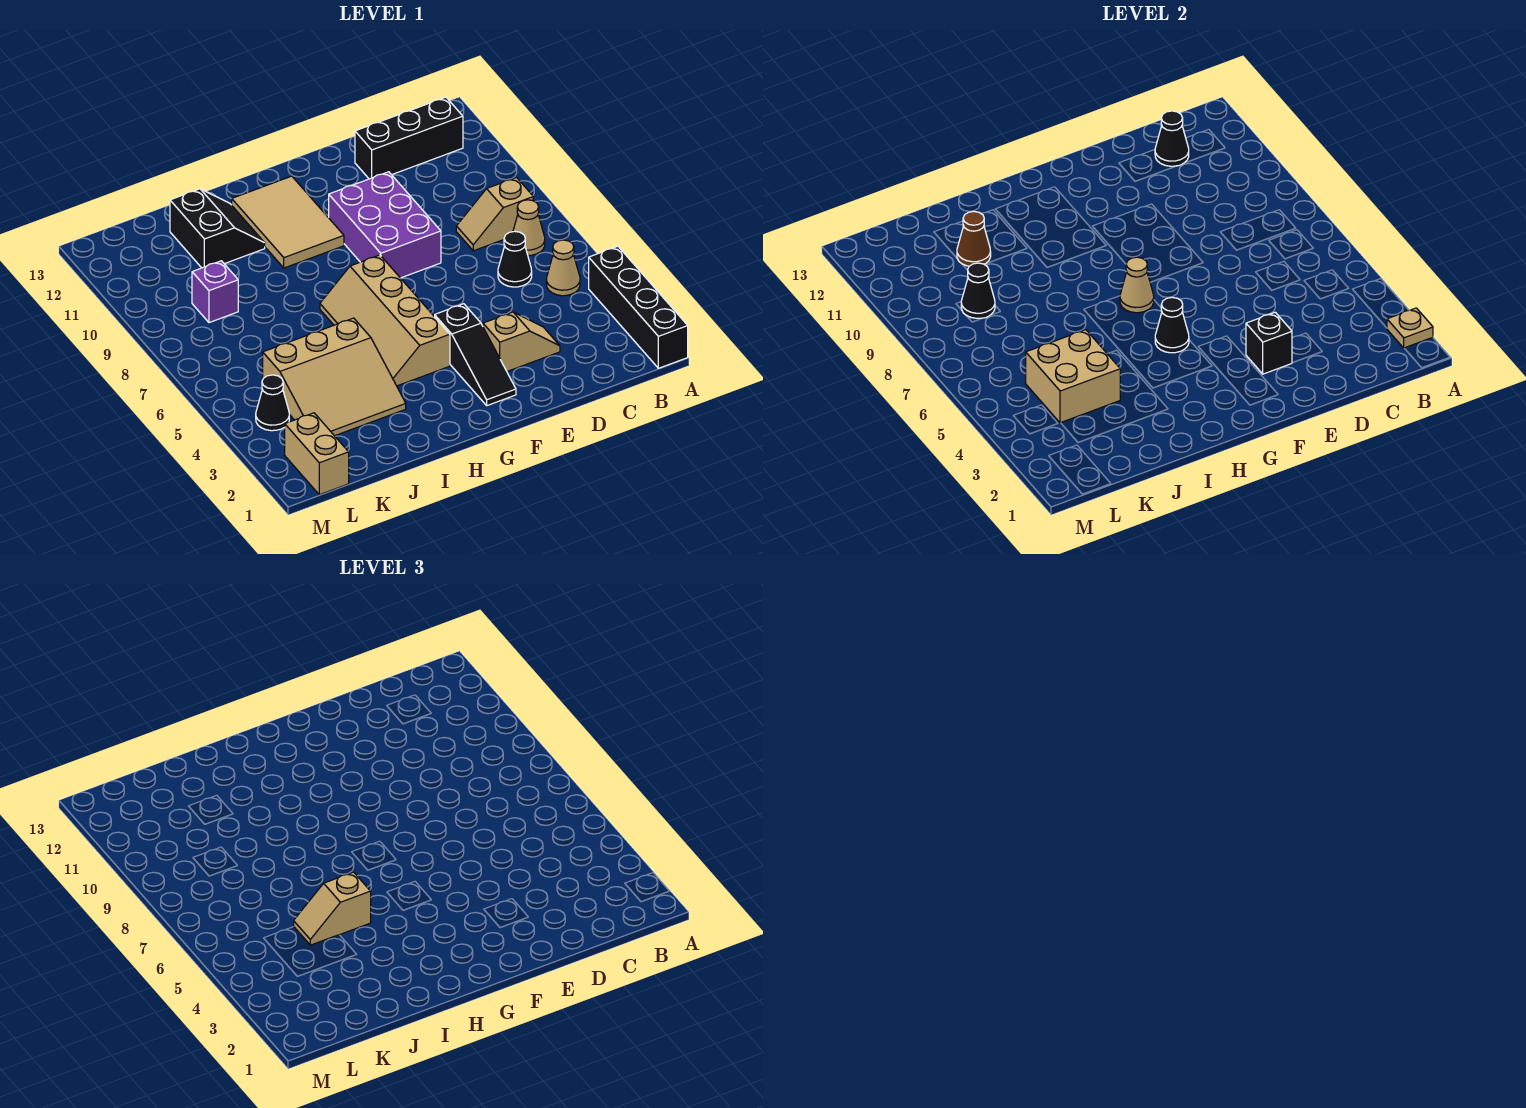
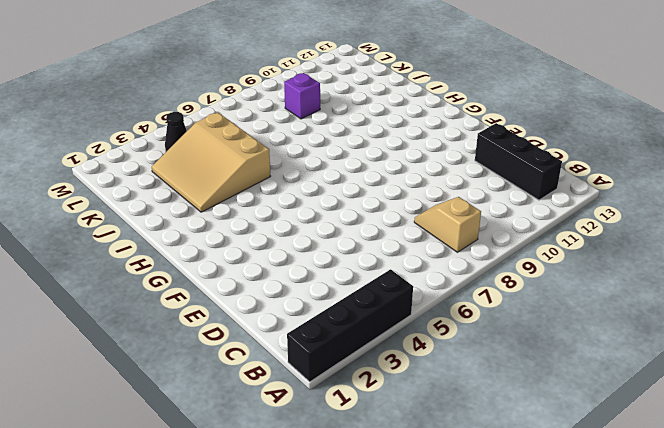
none -> tan 1x1 cone [546,240,580,296]
none -> tan 1x1 cone [513,200,545,255]
none -> black 1x1 cone [498,231,532,287]

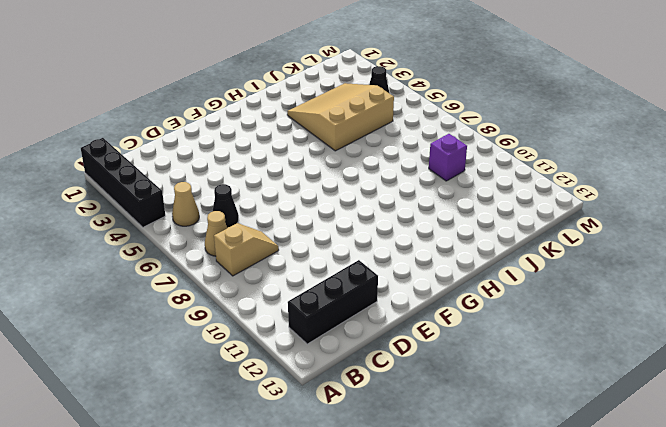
none -> tan 1x2 slope [483,312,560,371]
none -> purple 2x3 brick [329,172,441,278]
none -> black 1x3 slope [435,304,516,406]

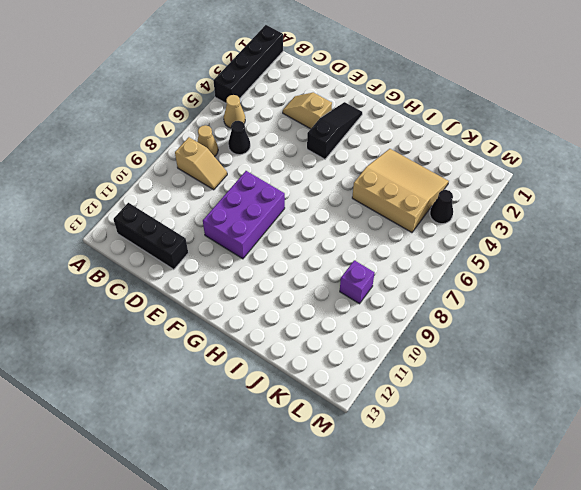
none -> tan 2x4 slope [320,255,450,386]
none -> tan 2x3 tile [232,176,344,268]
none -> black 2x2 slope [170,189,265,268]

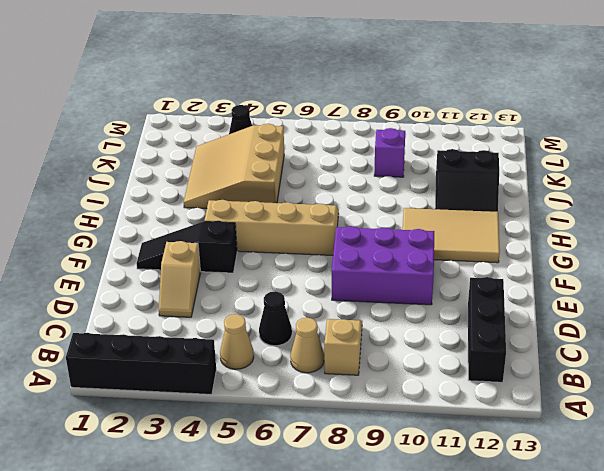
none -> tan 1x2 brick [285,413,349,495]
none -> tan 1x1 plate [1387,308,1433,348]
none -> black 1x1 cone [1155,111,1189,166]

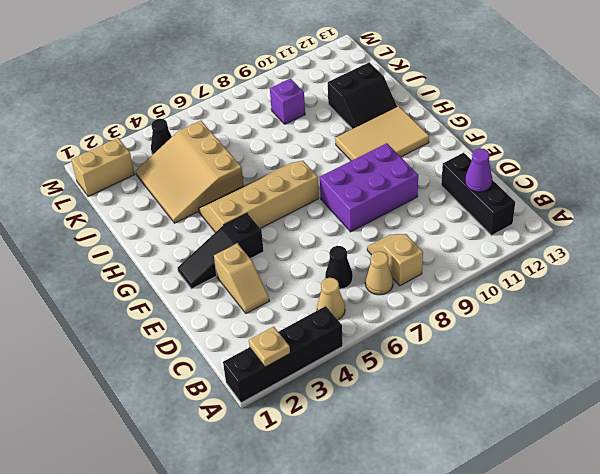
purple 1x1 cone [465,148,492,192] -> black 1x1 cone [1155,111,1189,166]
none -> black 1x1 brick [1246,312,1292,374]
none -> black 1x1 cone [1155,297,1189,353]
none -> tan 1x1 cone [1120,257,1154,313]

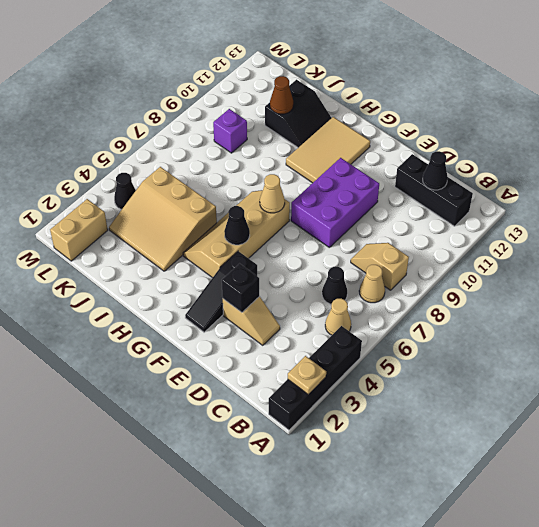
none -> tan 2x2 brick [1026,330,1120,423]
none -> black 1x1 cone [961,263,995,319]
none -> tan 1x2 slope [294,872,371,945]

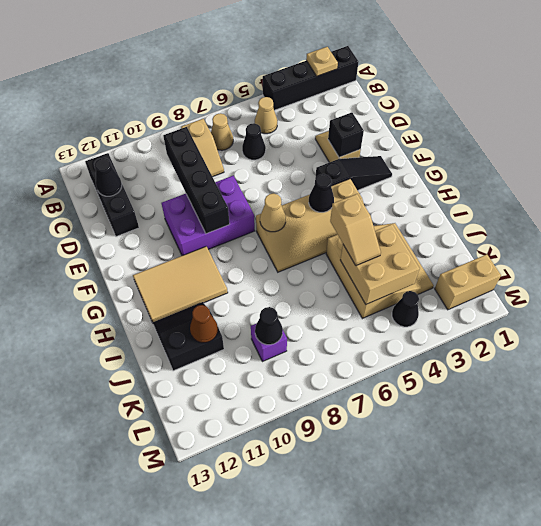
black 1x4 brick [163,127,230,234] -> none

